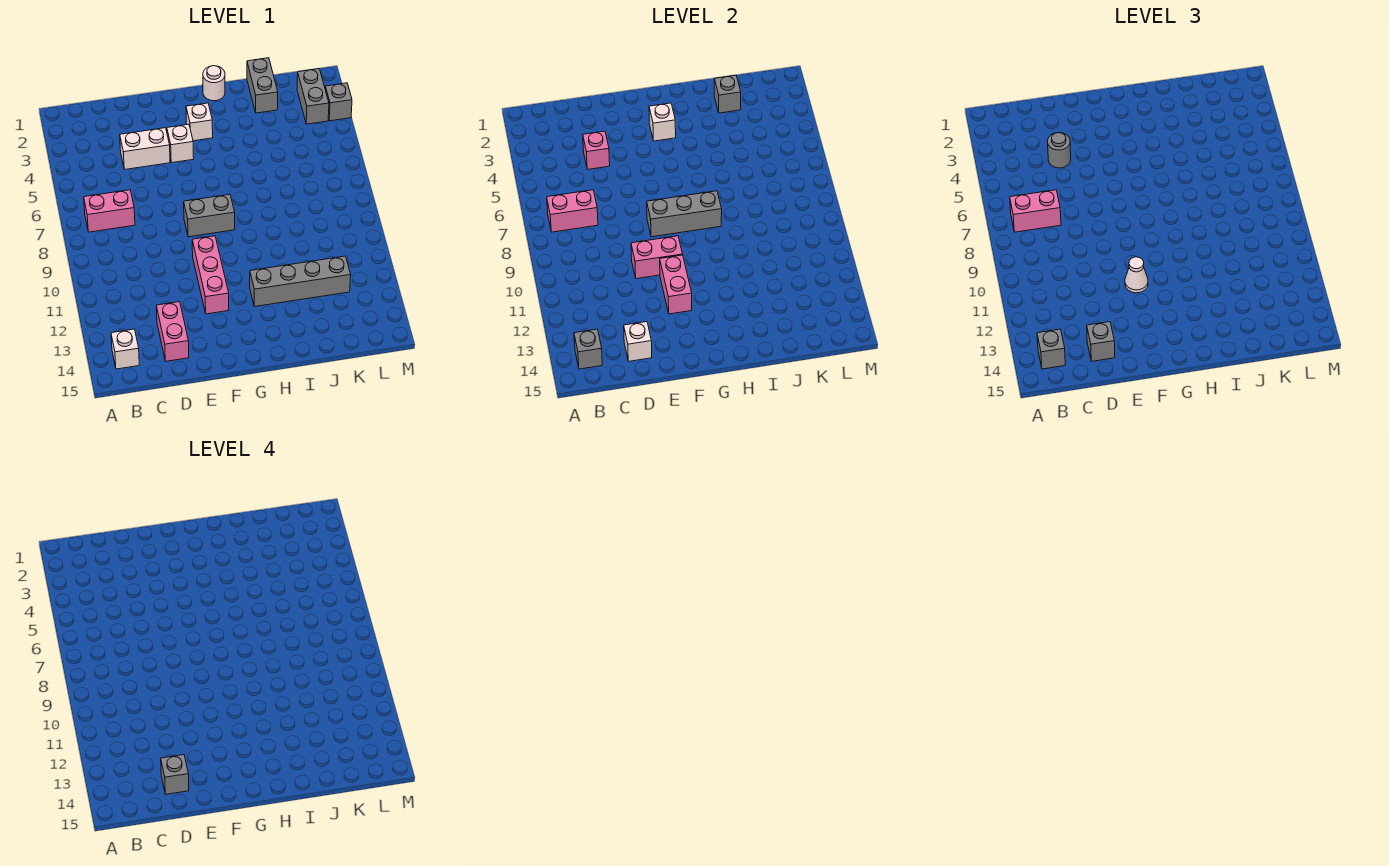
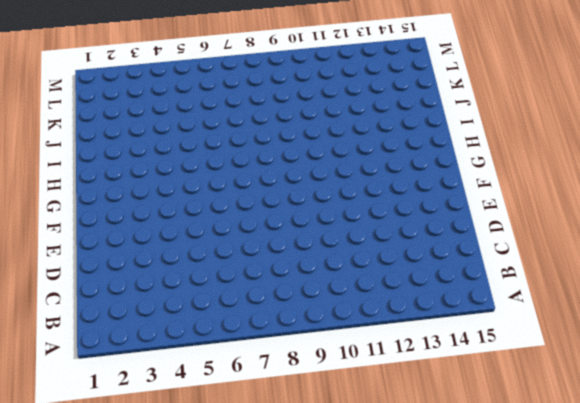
none -> pink 1x2 brick [84,190,135,232]
none -> white 1x1 brick [111,329,139,369]
none -> white 1x2 brick [120,128,170,169]

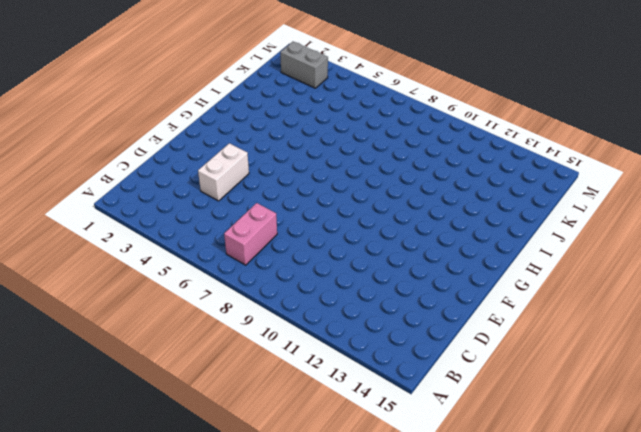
none -> white 1x1 brick [111,329,139,369]
none -> pink 1x2 brick [156,302,189,361]
none -> white 1x1 brick [167,124,194,163]

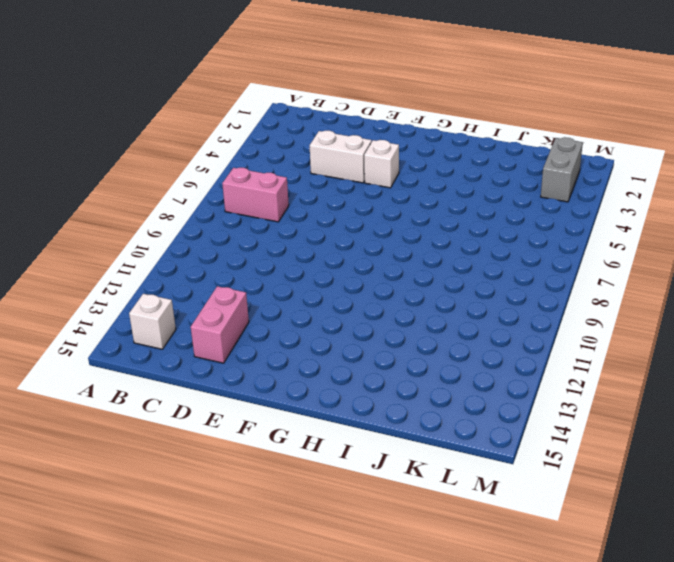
none -> grey 1x2 brick [184,194,235,237]
none -> pink 1x3 brick [192,236,229,314]
none -> white 1x1 brick [186,103,213,141]

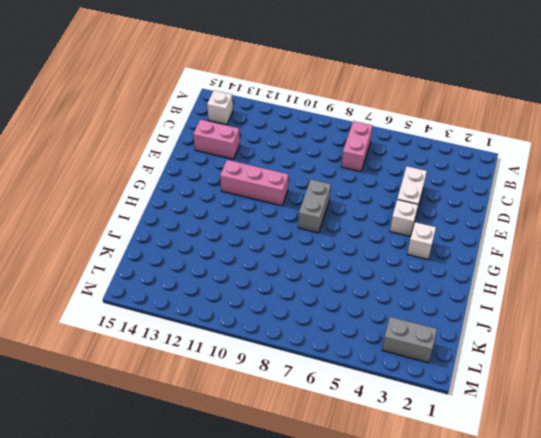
none -> white 1x1 round brick [203,66,225,101]
none -> grey 1x4 brick [250,256,351,307]
none -> grey 1x2 brick [247,58,278,113]

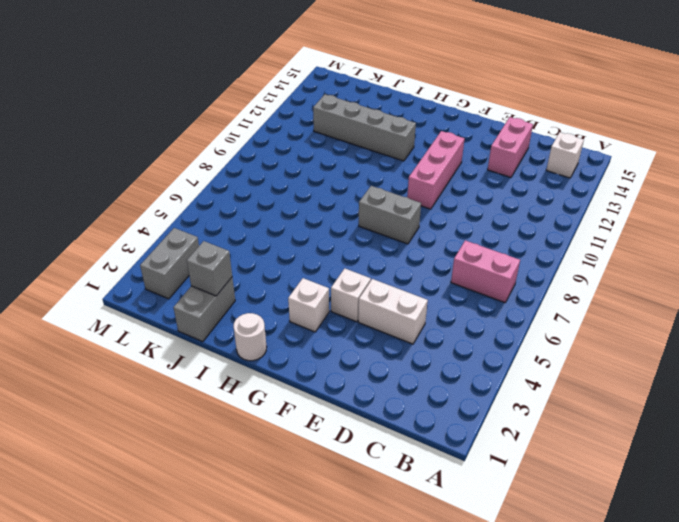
none -> grey 1x1 brick [325,83,352,121]
none -> pink 1x2 brick [547,190,598,232]
none -> grey 1x1 brick [574,329,602,369]

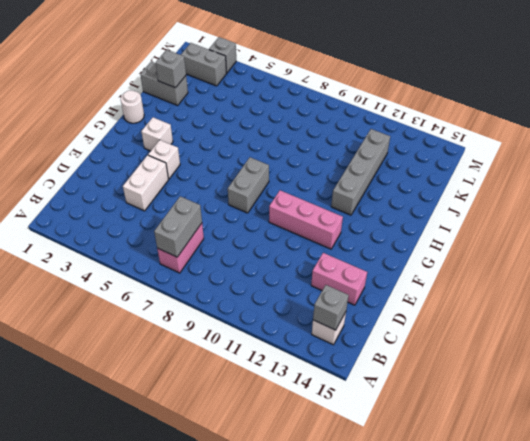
grey 1x2 brick [154,196,202,257] -> pink 1x2 brick [547,190,598,232]
none -> pink 1x1 brick [583,131,610,169]
none -> white 1x1 brick [624,322,652,361]
none -> pink 1x2 brick [631,236,683,279]

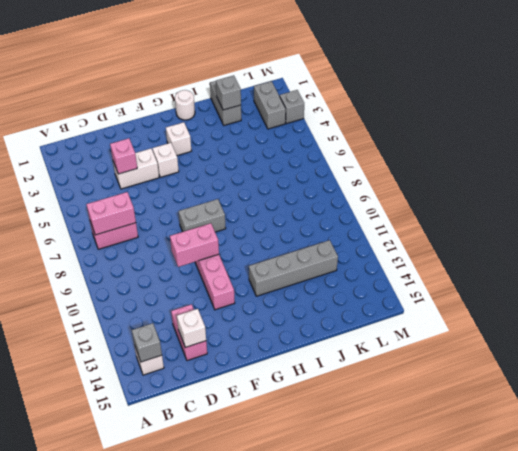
none -> grey 1x3 brick [647,191,722,237]
none -> pink 1x2 brick [660,255,692,314]
none -> white 1x1 brick [649,103,676,141]

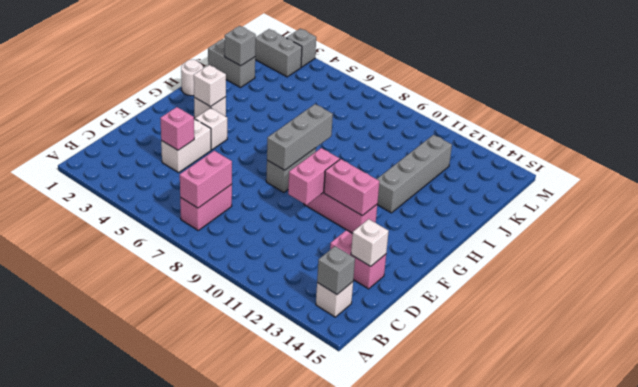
none -> pink 1x2 brick [1010,190,1061,232]
none -> grey 1x1 brick [1037,329,1065,369]
none -> grey 1x1 round brick [1048,133,1071,168]

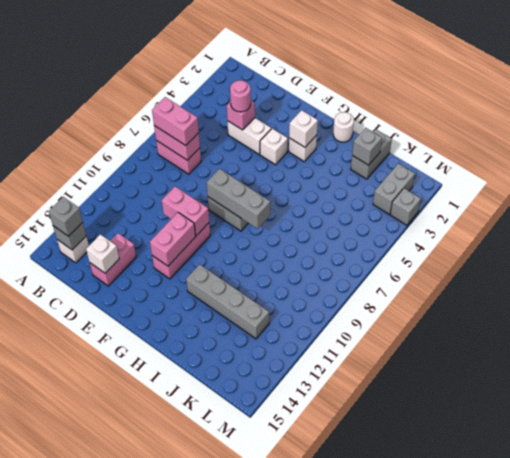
pink 1x1 round brick [230,80,251,112] -> grey 1x1 round brick [1048,133,1071,168]
none -> grey 1x1 brick [1087,322,1115,361]
none -> white 1x1 cone [1125,257,1148,293]
none -> grey 1x1 brick [161,755,189,794]

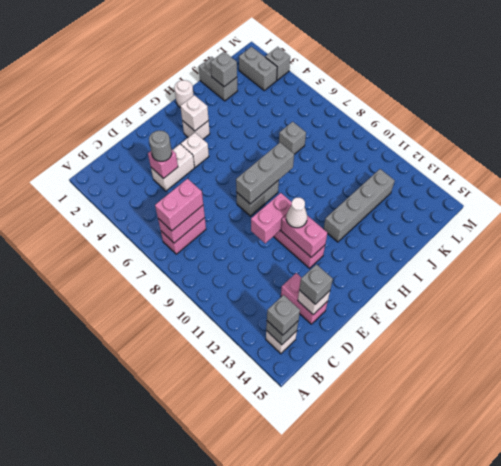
grey 1x1 brick [279,122,306,154] -> grey 1x1 brick moved to [161,755,189,794]

